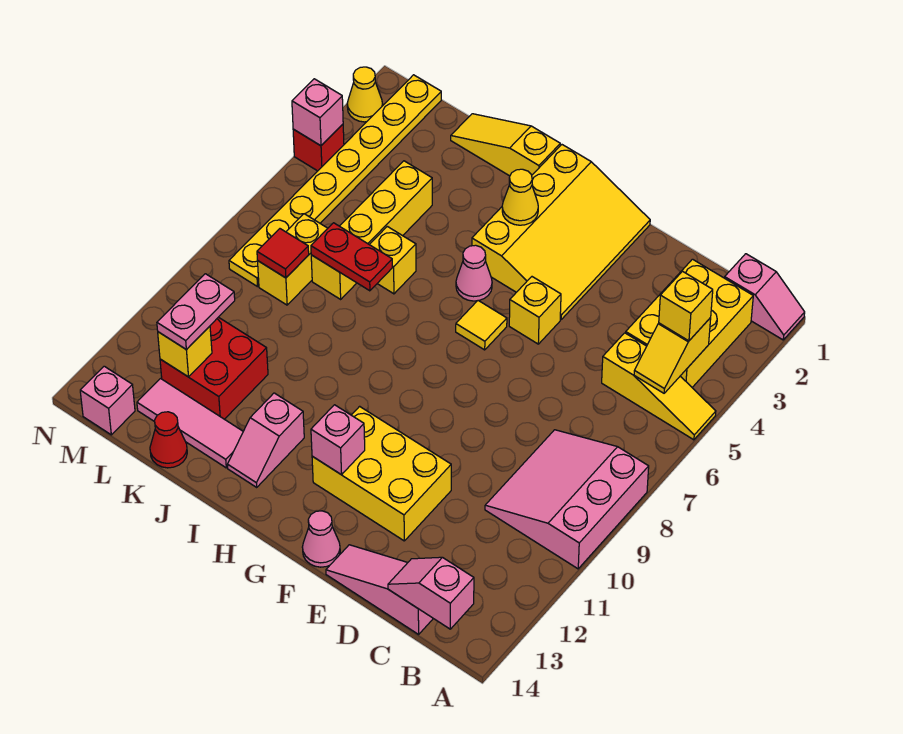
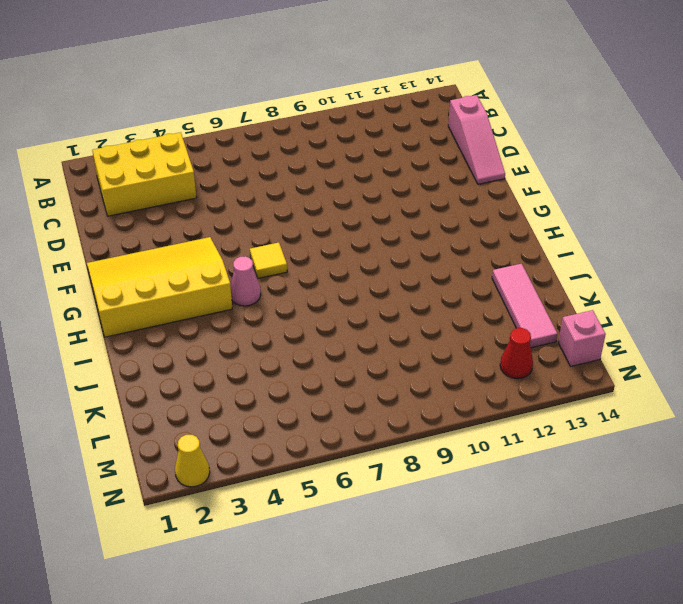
red 1x1 cone [500,328,533,379] -> red 1x1 cone moved to [150,412,187,468]
none -> pink 1x2 slope [725,254,805,340]
none -> yellow 1x3 slope [602,333,716,440]
none -> pink 3x3 slope [485,430,649,569]
none -> yellow 2x3 brick [312,406,451,541]

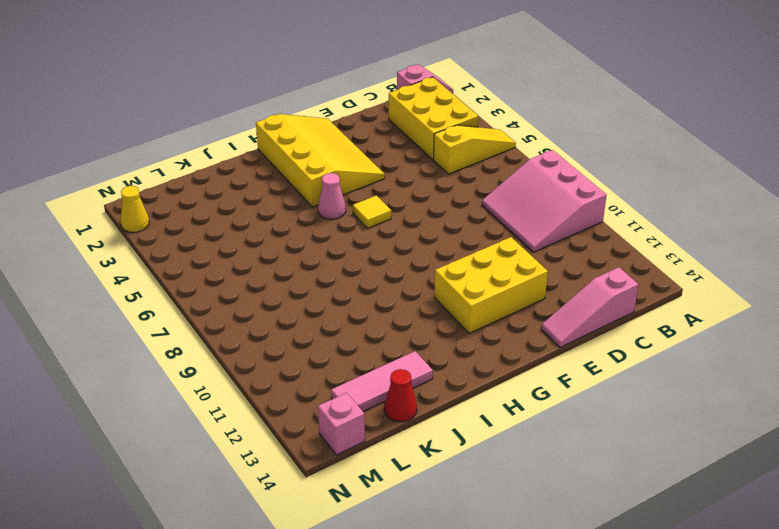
none -> yellow 1x1 brick [509,277,561,344]
none -> pink 1x1 cone [303,511,340,567]
none -> yellow 1x3 slope [451,114,560,176]
none -> pink 1x2 slope [228,393,304,487]

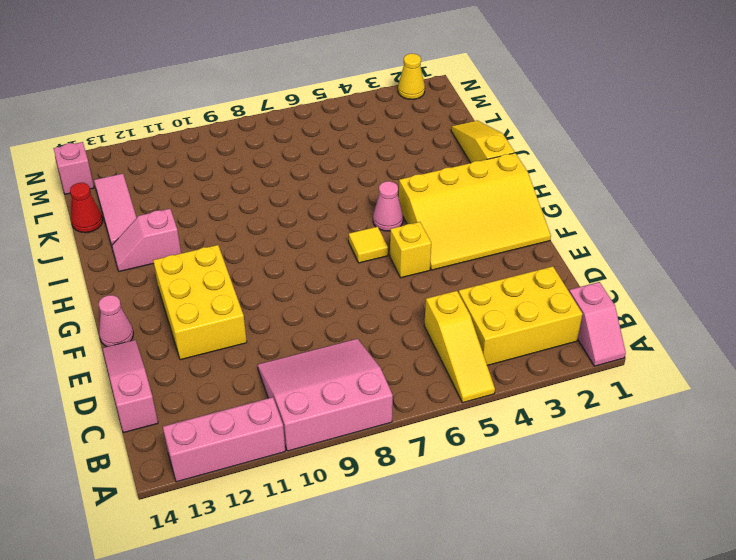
pink 1x3 brick [163,397,285,482] -> none
none -> yellow 1x1 brick [369,226,416,294]
none -> yellow 1x4 brick [311,161,432,299]
none -> red 2x2 brick [160,317,268,419]
none -> yellow 1x2 brick [258,214,328,305]

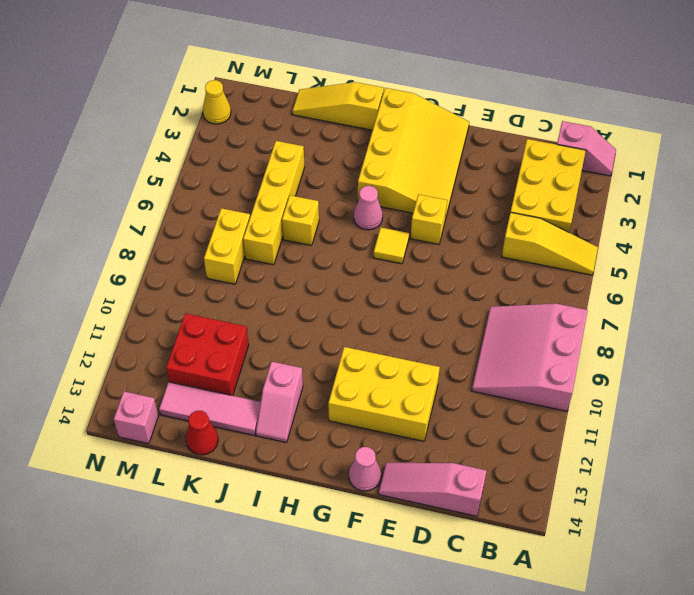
none -> yellow 1x8 plate [229,75,441,287]
none -> red 1x1 brick [293,124,344,171]
none -> yellow 1x2 slope [634,318,711,393]
none -> pink 1x2 slope [388,557,474,629]

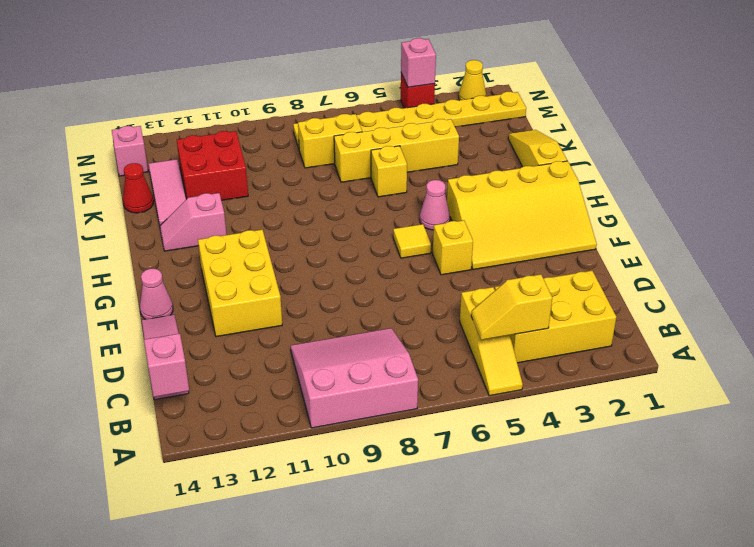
none -> pink 1x2 slope [725,254,805,340]
none -> pink 1x1 brick [311,405,365,475]
none -> yellow 1x1 cone [502,169,538,225]
none -> red 1x2 plate [311,223,392,291]

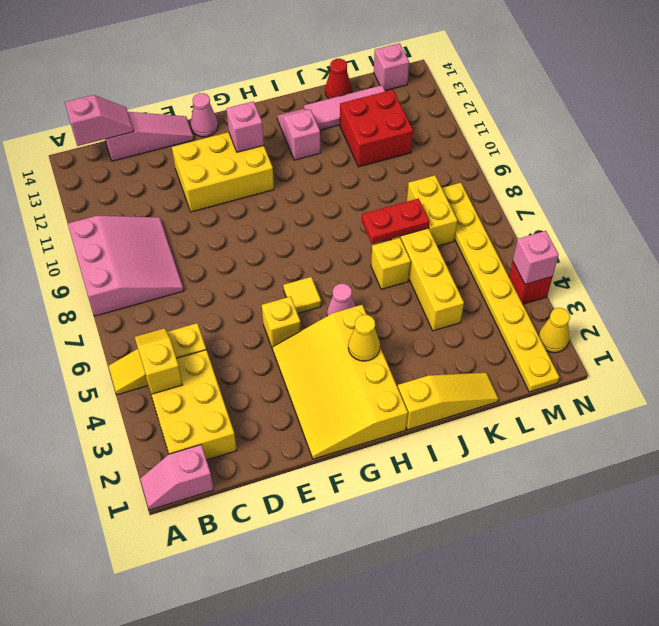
none -> red 1x1 tile [257,229,309,278]
none -> yellow 1x1 brick [158,326,212,377]
none -> yellow 1x1 brick [659,271,713,341]
none -> pink 1x2 plate [157,274,235,350]

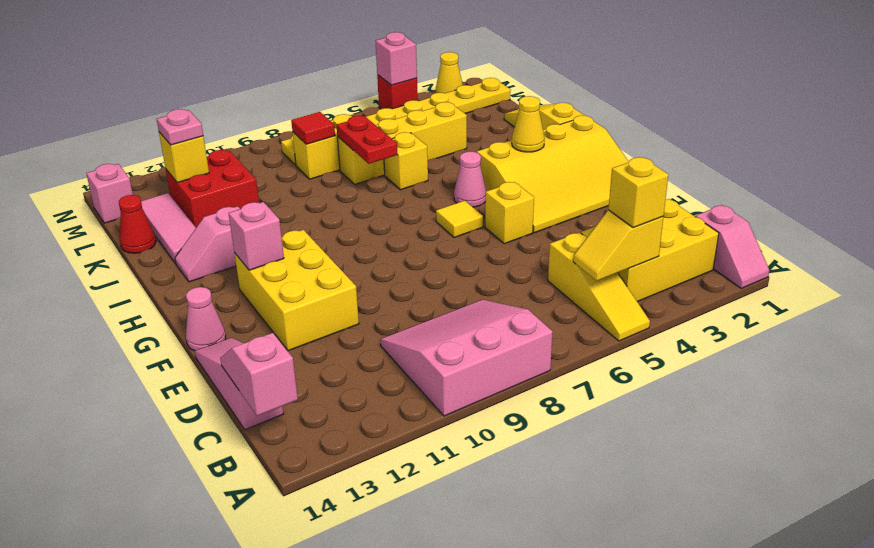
pink 1x1 plate [157,109,203,145] -> pink 1x2 plate [157,274,235,350]

